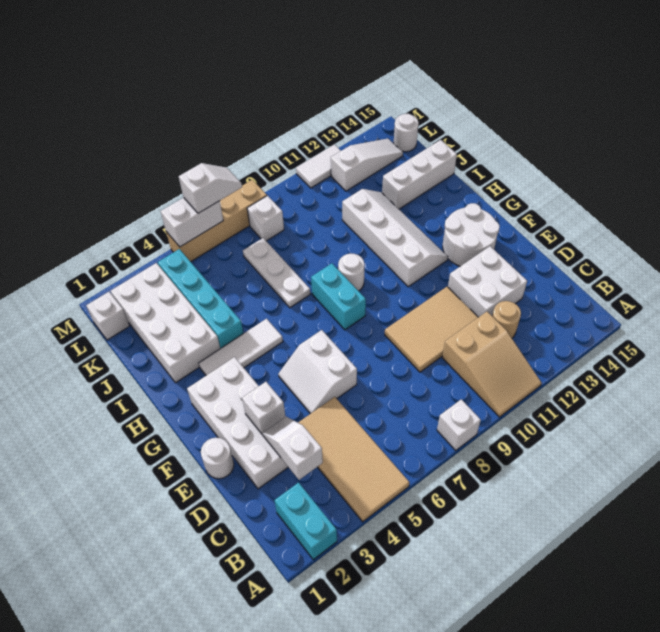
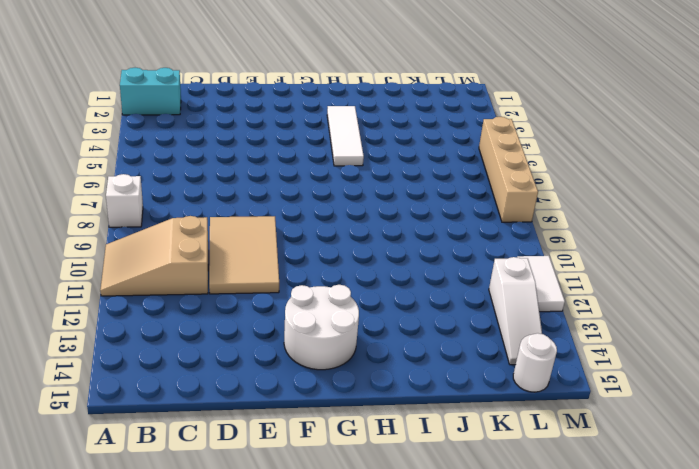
none -> tan 2x4 tile [298,397,409,522]
none -> tan 1x1 round brick [492,301,521,338]
none -> white 2x4 brick [187,357,288,489]

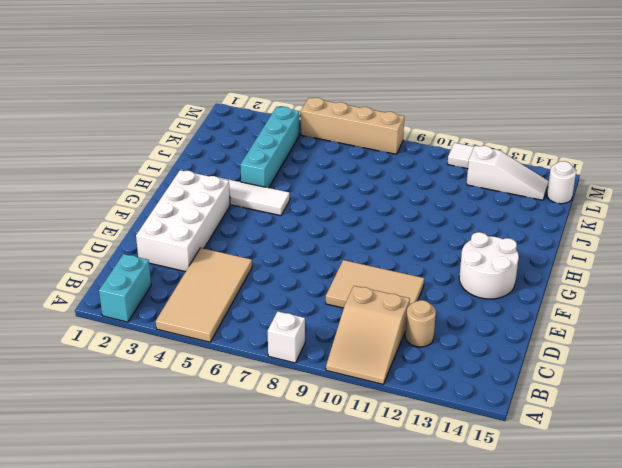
none -> white 2x2 brick [448,246,527,317]
none -> white 1x1 round brick [201,438,234,479]
none -> white 2x2 slope [278,330,357,414]

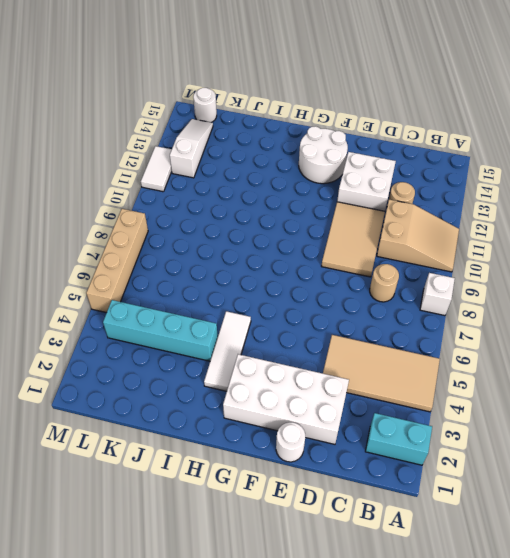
tan 1x1 round brick [370,264,399,302] -> none
none -> white 2x2 slope [278,330,357,414]
none -> cyan 1x2 brick [311,263,366,330]
none -> white 2x4 slope [342,189,448,287]

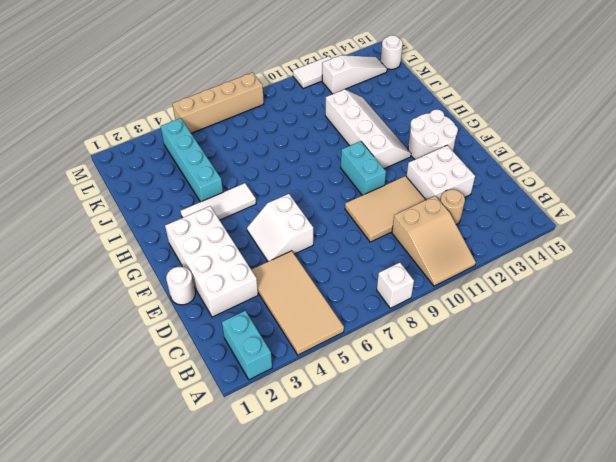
cyan 1x2 brick [341,141,386,195] -> cyan 1x2 brick moved to [311,263,366,330]
none -> white 1x1 round brick [338,253,365,291]
none -> white 2x4 brick [111,263,220,383]
none -> white 1x3 plate [243,238,310,308]

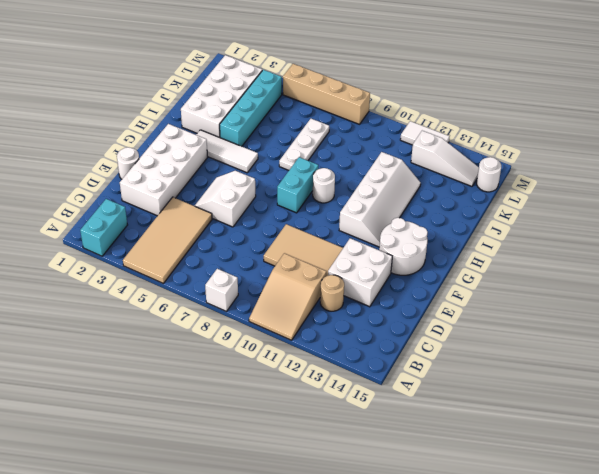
none -> white 1x3 brick [382,140,457,209]
none -> white 1x1 brick [86,292,129,340]
none -> white 1x1 brick [247,196,284,241]

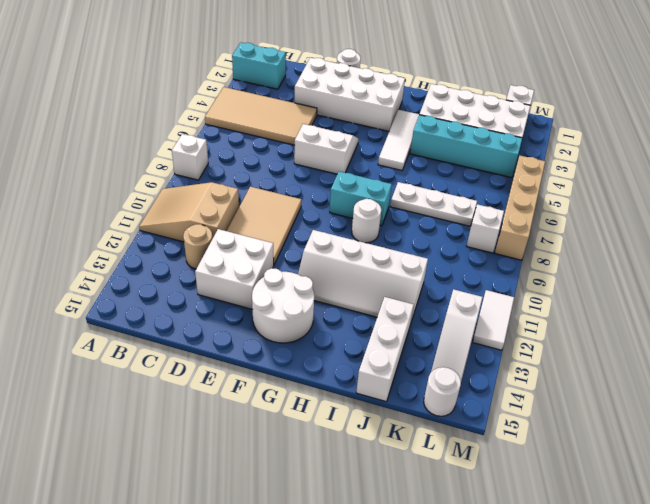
none -> white 1x2 slope [263,417,323,480]
none -> white 1x1 brick [242,382,285,434]
none -> white 1x2 brick [161,198,223,247]

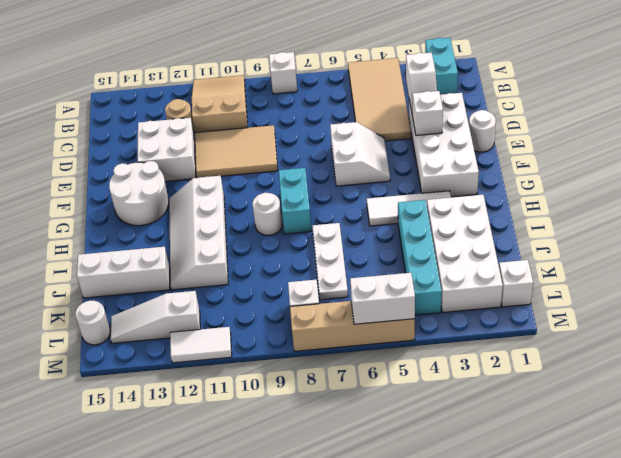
none -> white 1x2 slope [179,163,242,213]

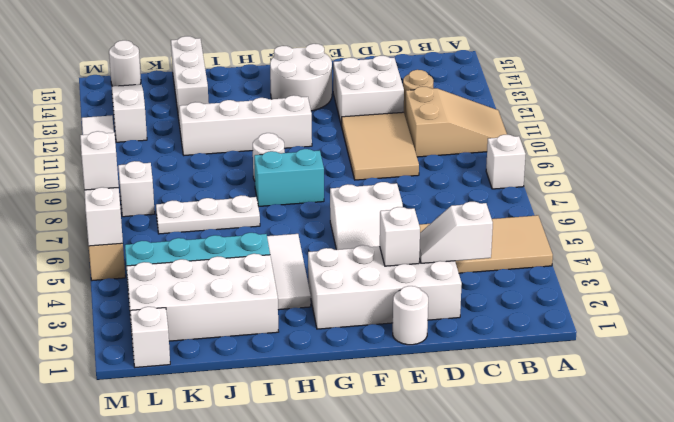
none -> cyan 1x2 brick [275,483,337,559]

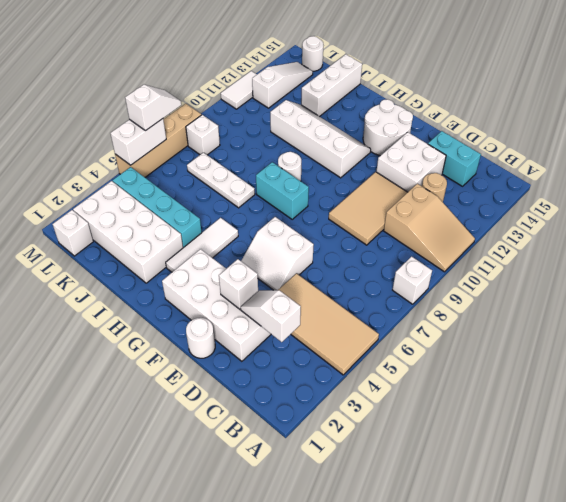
cyan 1x2 brick [428,131,481,186] -> cyan 1x2 brick moved to [275,483,337,559]

